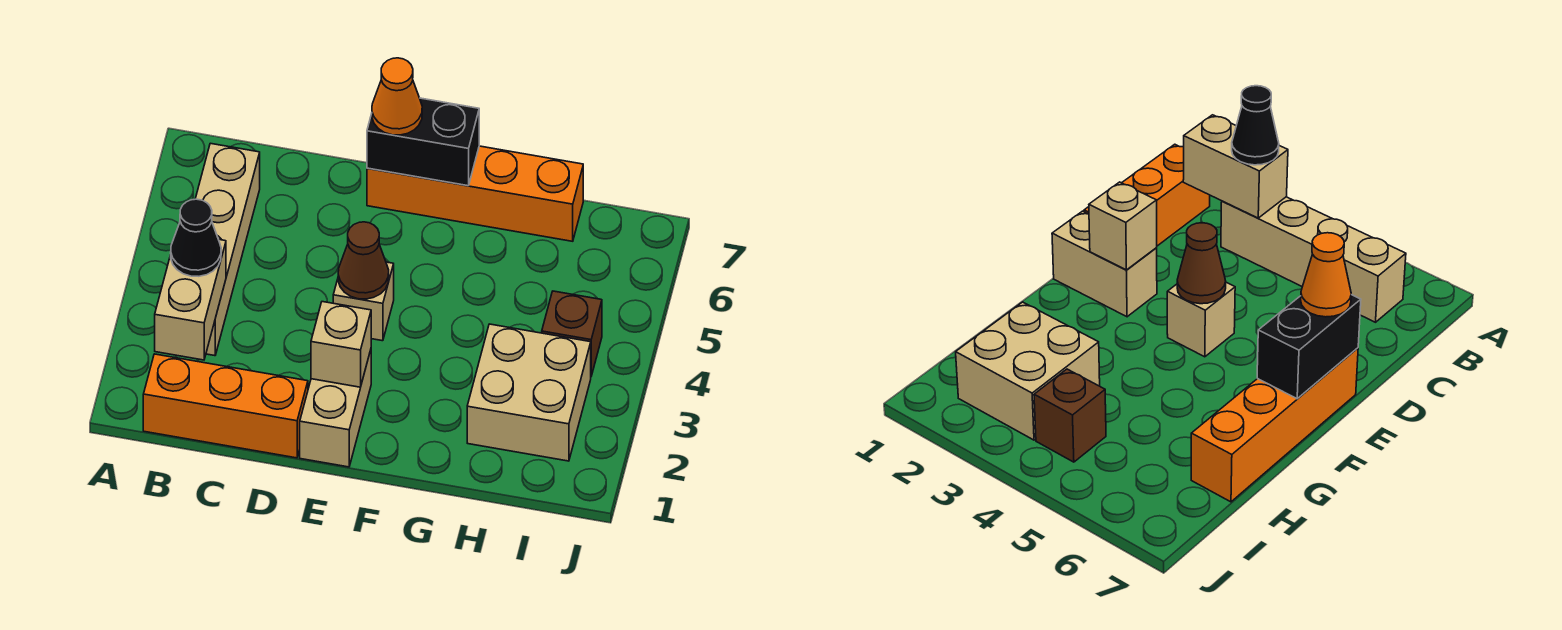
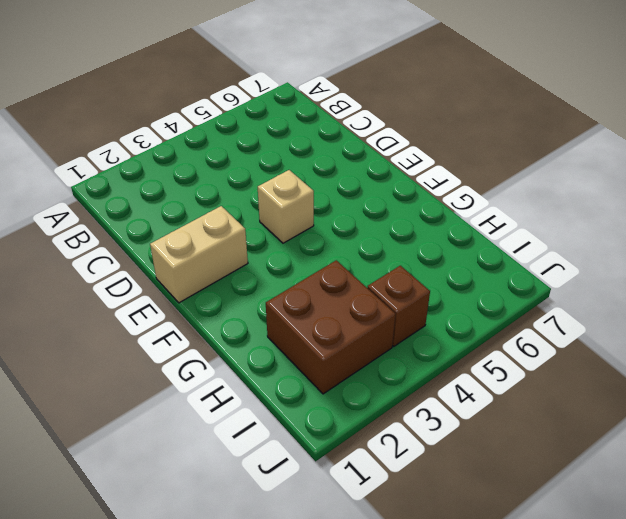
brown 2x2 brick [266,260,395,394] -> tan 2x2 brick [467,324,591,461]
none -> orange 1x3 brick [143,354,308,458]
none -> tan 1x4 brick [195,143,260,356]
none -> orange 1x4 brick [367,146,583,241]

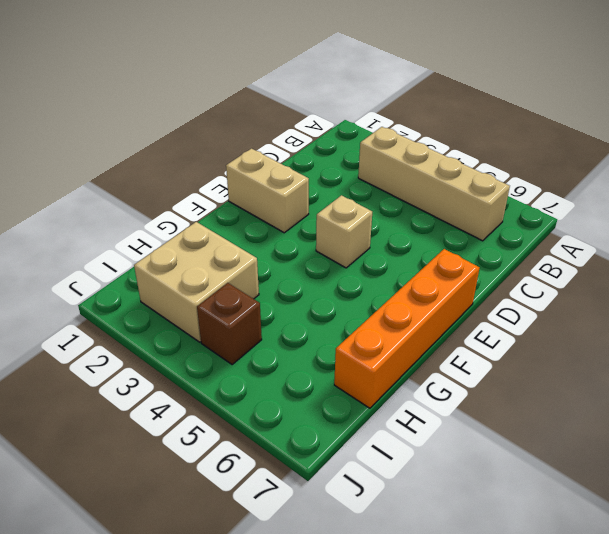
none -> orange 1x3 brick [143,354,308,458]
none -> tan 1x2 brick [155,240,226,360]
none -> tan 1x1 brick [311,302,371,387]

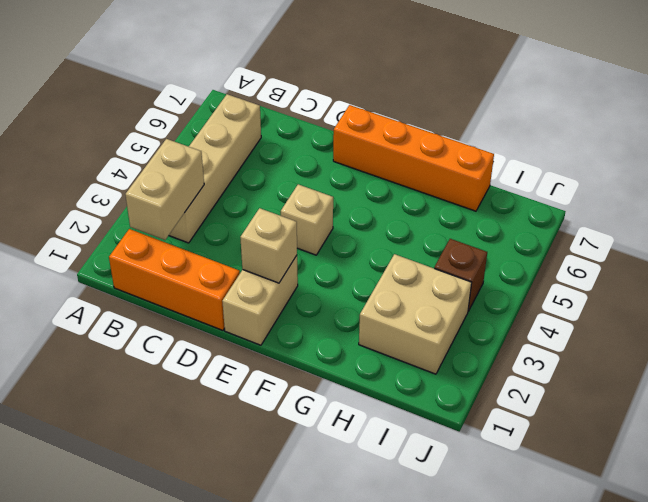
none -> brown 1x1 cone [338,222,389,299]
none -> black 1x2 brick [367,98,479,186]
none -> black 1x1 cone [171,199,221,276]

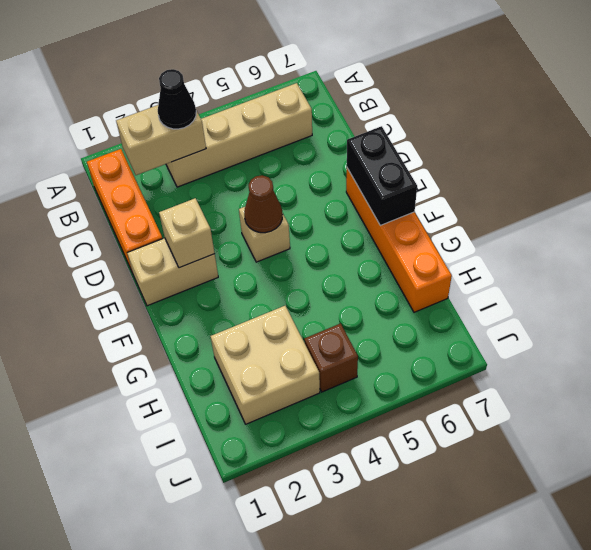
none -> orange 1x1 cone [372,58,422,135]

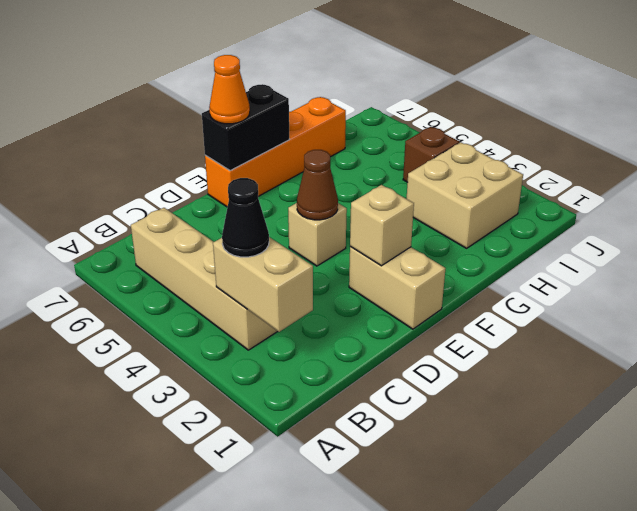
none -> orange 1x3 brick [143,354,308,458]

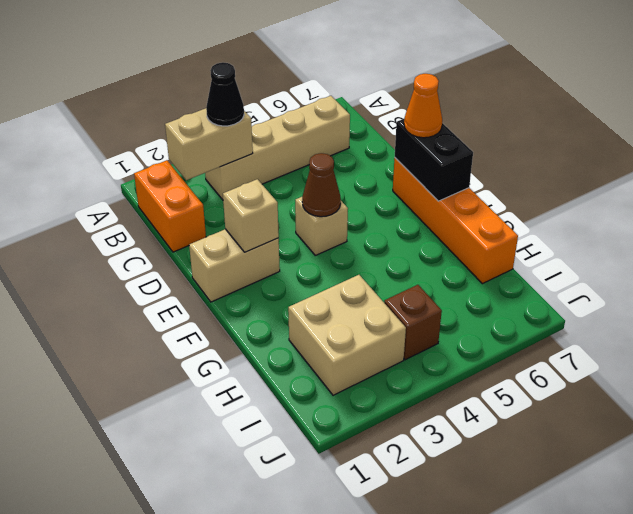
orange 1x2 brick [134,160,206,252] -> orange 1x3 brick [143,354,308,458]

